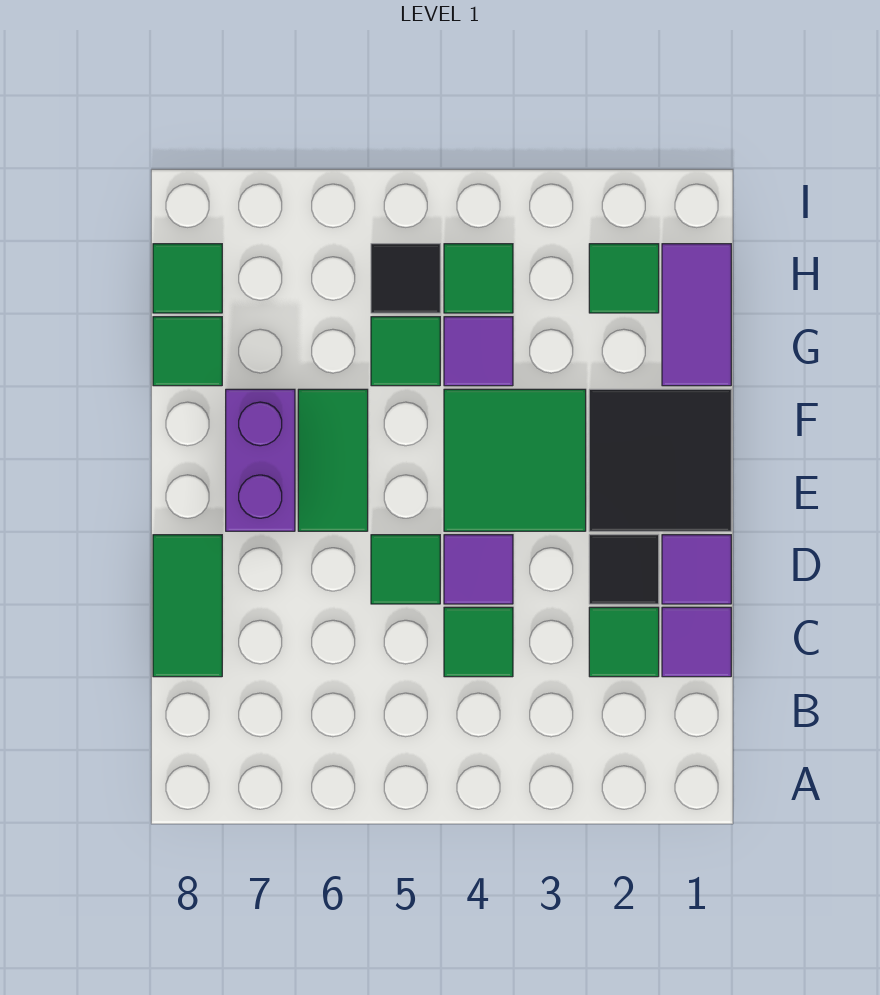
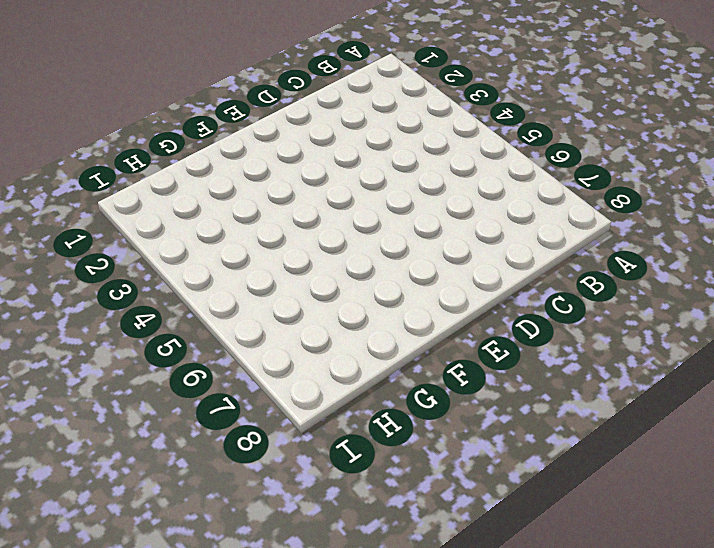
none -> purple 1x1 tile [662,607,731,677]
none -> green 1x1 tile [589,607,659,677]
none -> green 1x1 tile [444,607,513,677]

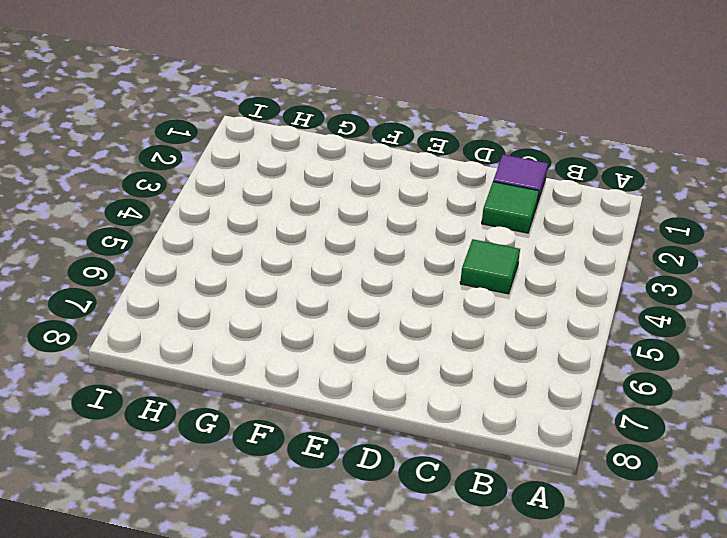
none -> green 1x2 tile [153,535,222,677]
none -> purple 1x1 tile [662,535,731,604]
none -> black 1x1 tile [589,535,659,604]

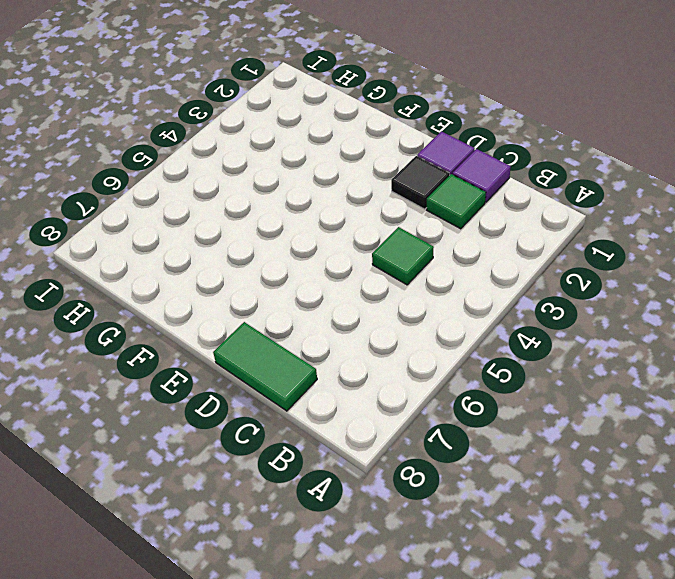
none -> purple 1x1 tile [444,535,513,604]
none -> green 1x1 tile [371,535,440,604]
none -> black 2x2 tile [589,389,731,531]

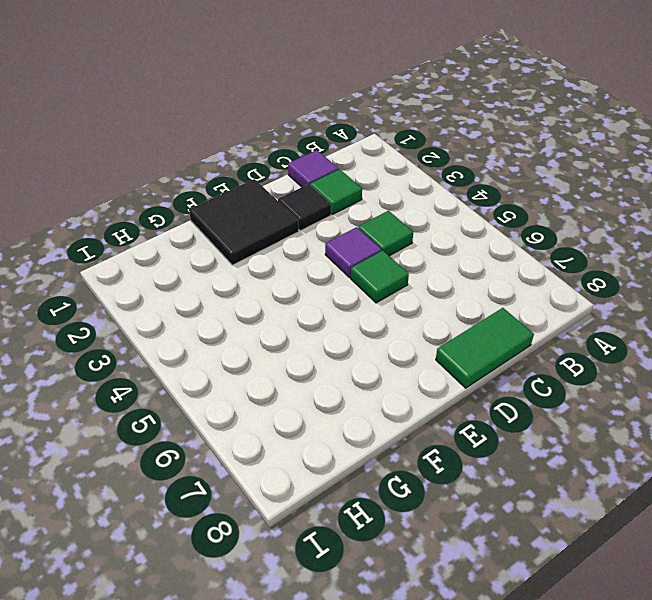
none -> purple 1x1 tile [662,535,731,604]
none -> green 2x2 tile [444,389,586,531]
none -> green 1x2 tile [298,389,368,531]

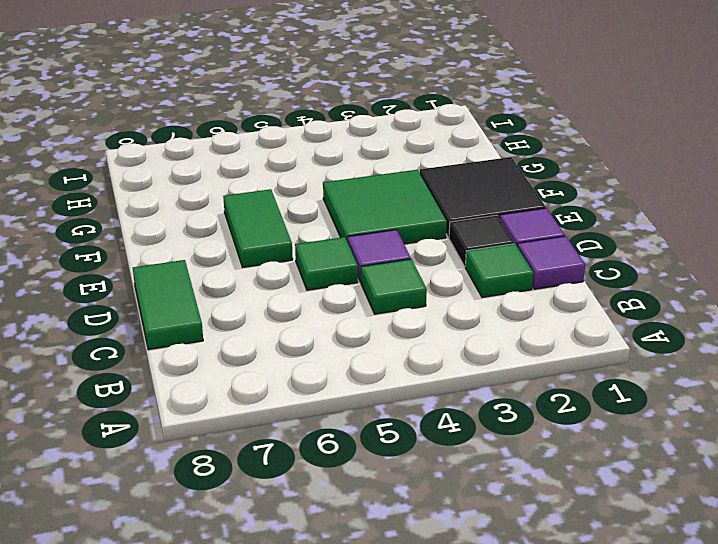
none -> purple 1x2 brick [226,389,295,531]
none -> purple 1x2 tile [662,244,731,386]
none -> purple 1x1 tile [444,317,513,386]

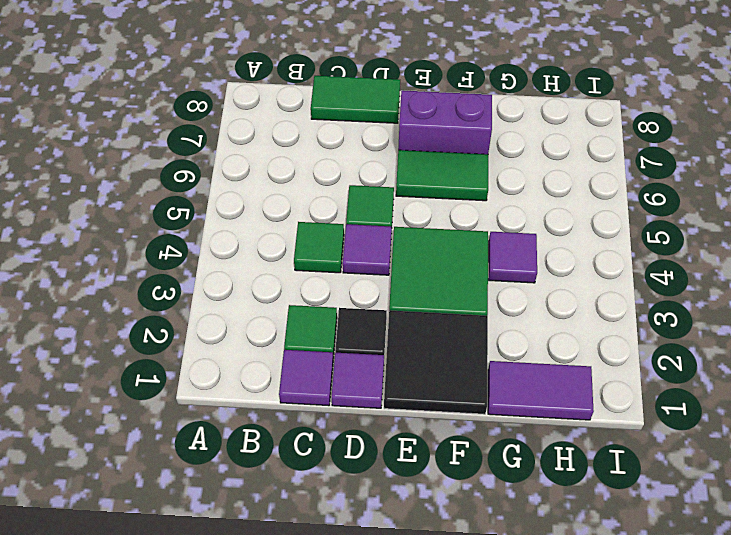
none -> green 1x1 tile [371,317,440,386]
none -> green 1x1 tile [153,317,222,386]
none -> green 1x1 tile [589,244,659,313]

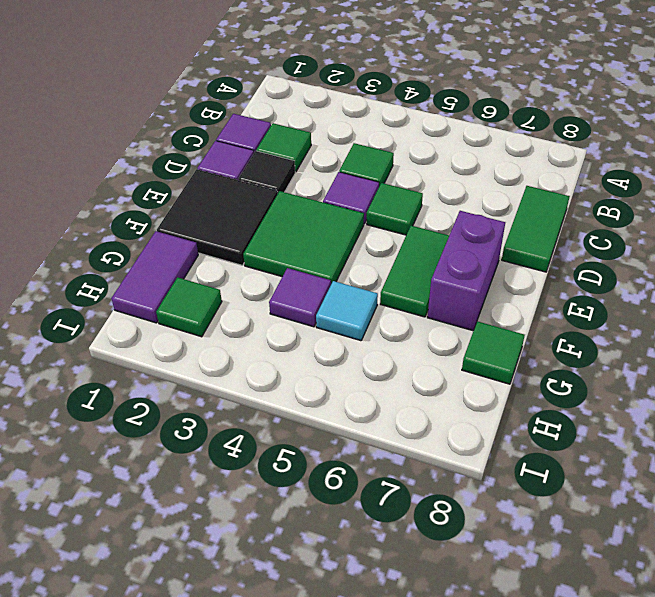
cyan 1x1 tile [316,281,378,341] -> green 1x1 tile [371,317,440,386]
none -> green 1x1 tile [444,244,513,313]
none -> black 1x1 tile [371,244,440,313]
none -> green 1x1 tile [153,244,222,313]

